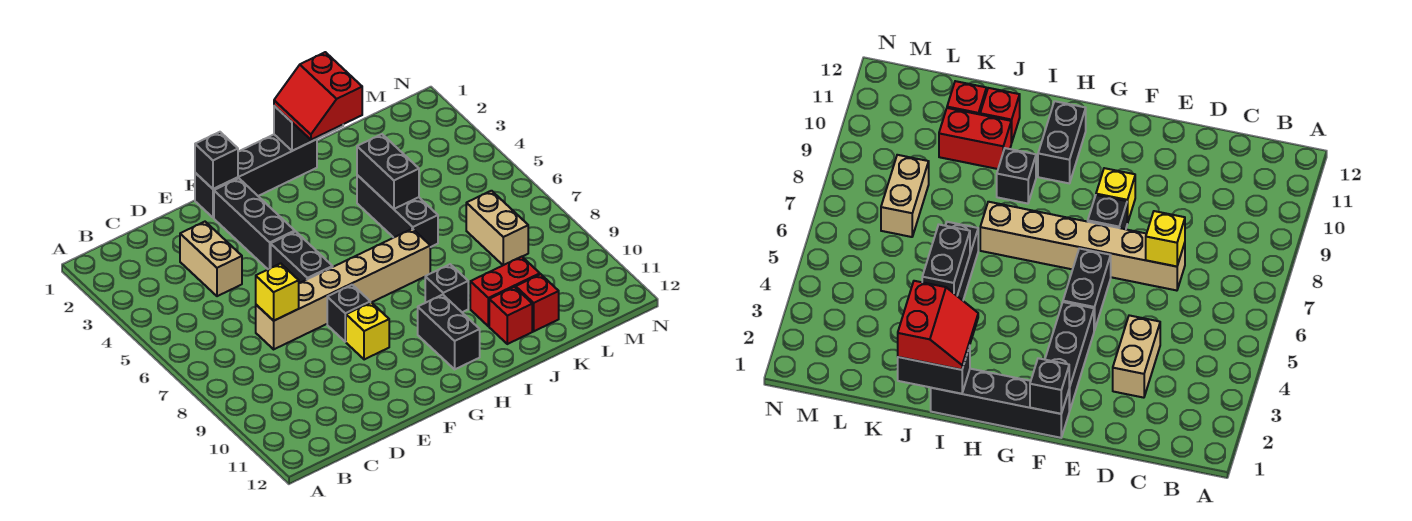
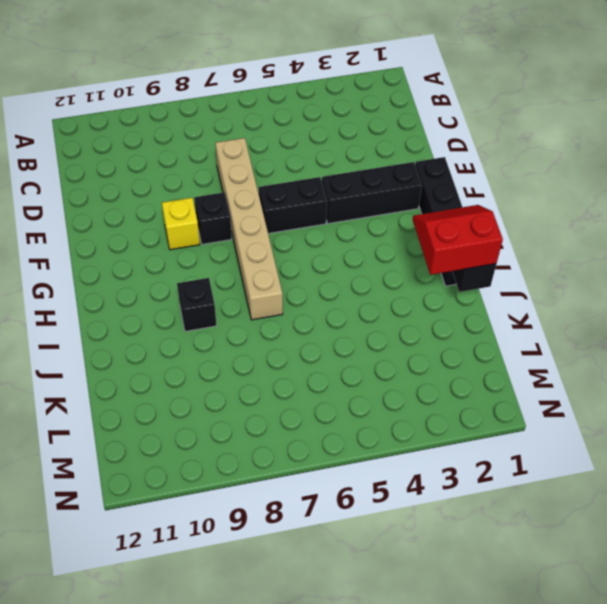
none -> tan 1x2 brick [180,222,242,296]
none -> black 1x2 brick [418,295,480,369]
none -> black 1x3 brick [357,175,438,247]

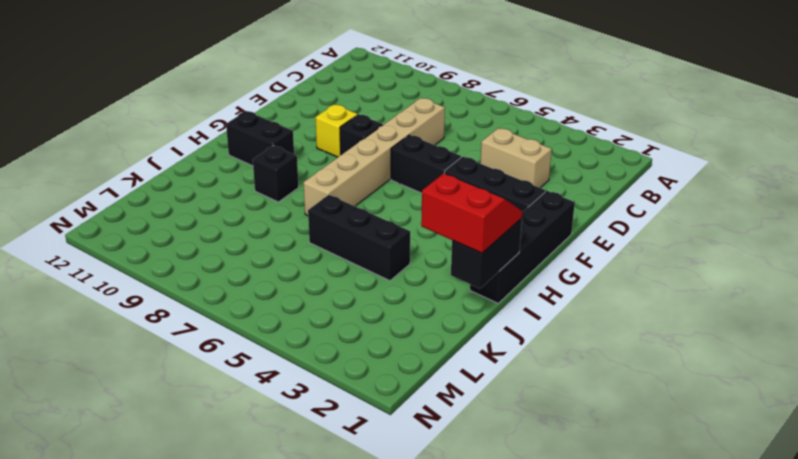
none -> red 1x2 brick [470,257,540,326]
none -> red 1x1 brick [489,287,532,344]
none -> red 1x1 brick [516,274,559,331]

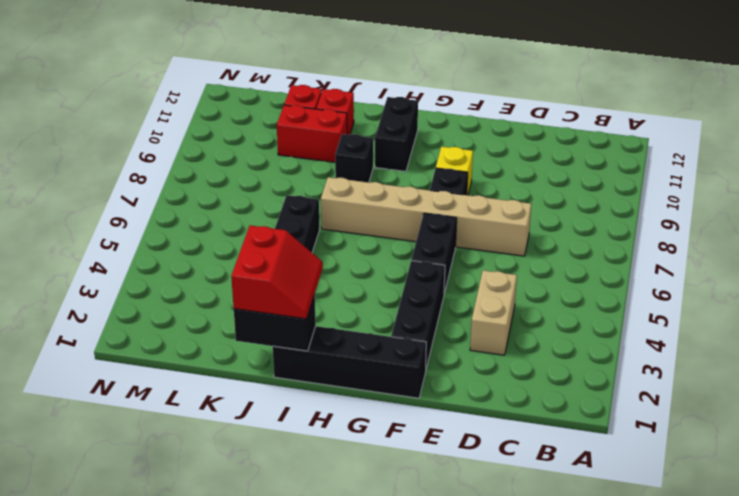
none -> tan 1x2 brick [466,191,528,265]
none -> yellow 1x1 brick [256,263,299,321]
none -> black 1x1 brick [195,132,238,189]

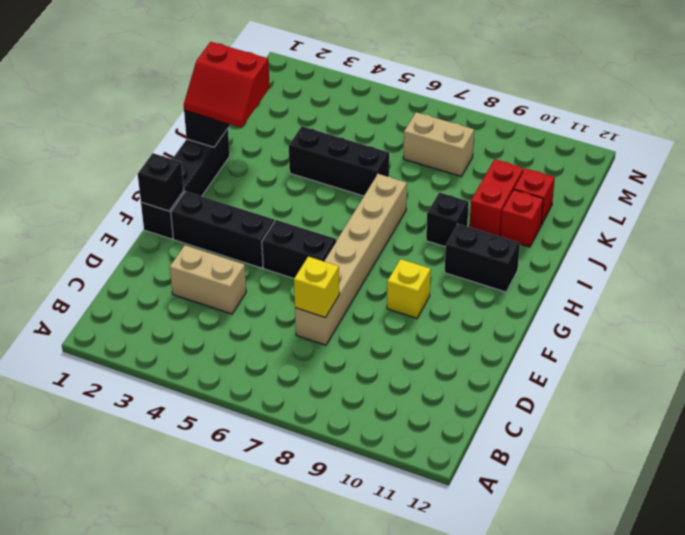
none -> black 1x1 brick [327,285,370,342]
none -> black 1x2 brick [357,134,419,209]

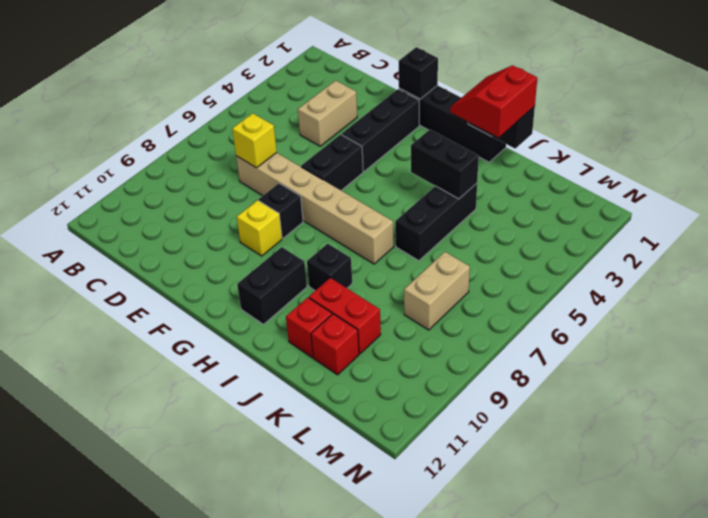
black 1x2 brick [411,130,479,199] -> black 1x2 brick turned to [357,134,419,209]

